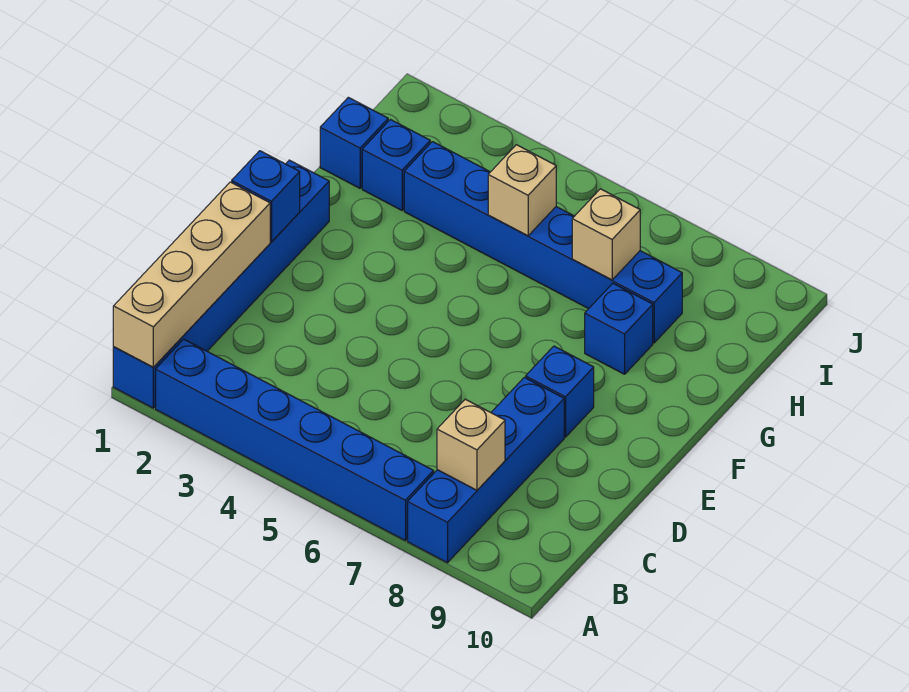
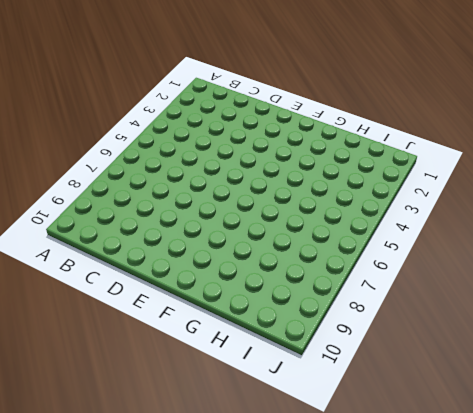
none -> blue 1x6 brick [113,160,329,408]
none -> blue 1x6 brick [156,339,434,541]
none -> blue 1x4 brick [408,377,564,563]

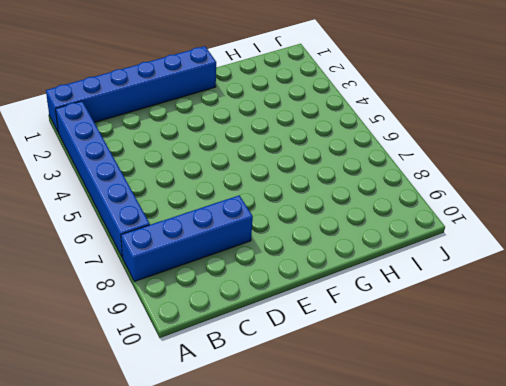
none -> blue 1x1 brick [526,346,594,437]
none -> blue 1x1 brick [585,283,653,374]
none -> blue 1x1 brick [320,97,388,188]

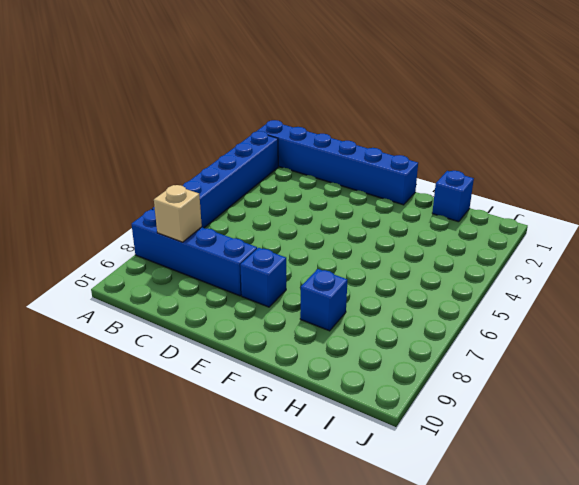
none -> blue 1x1 brick [362,120,430,210]
none -> blue 1x6 brick [404,142,682,343]
none -> tan 1x4 brick [113,182,270,367]

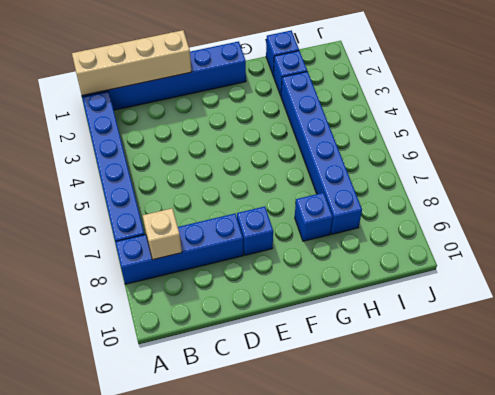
none -> blue 1x1 brick [232,151,300,242]
none -> tan 1x1 brick [488,145,556,236]
none -> tan 1x1 brick [572,189,640,280]

